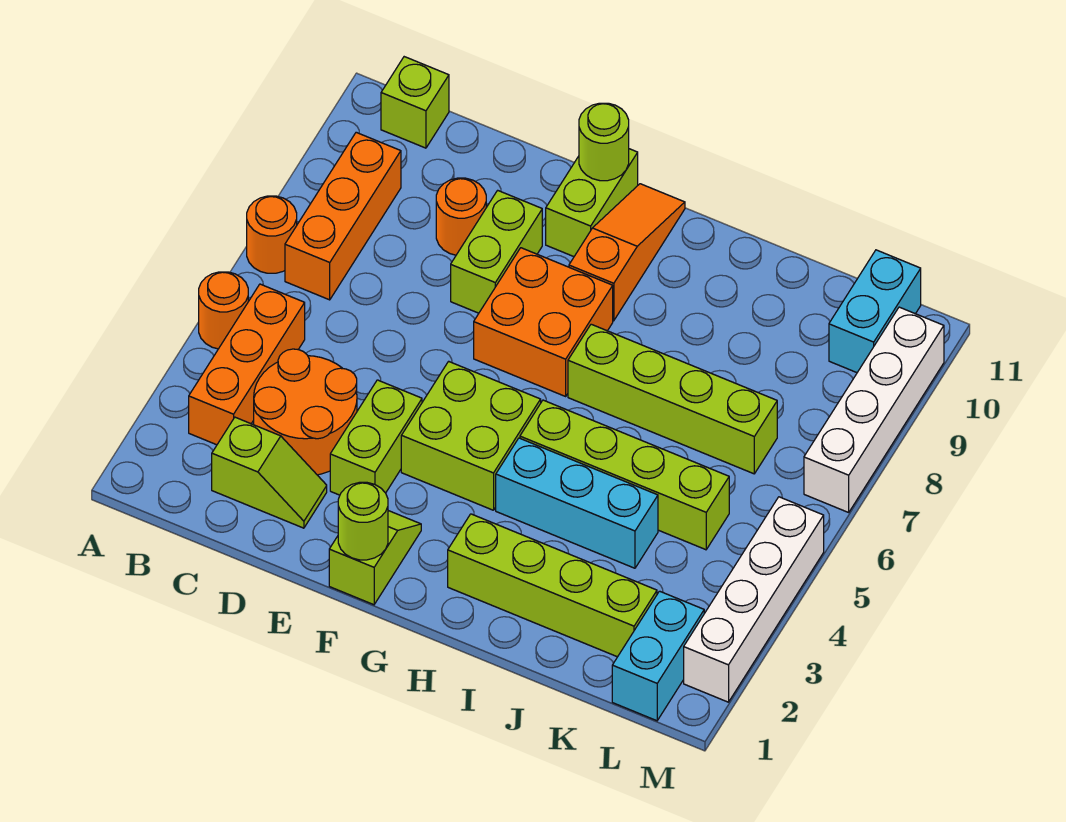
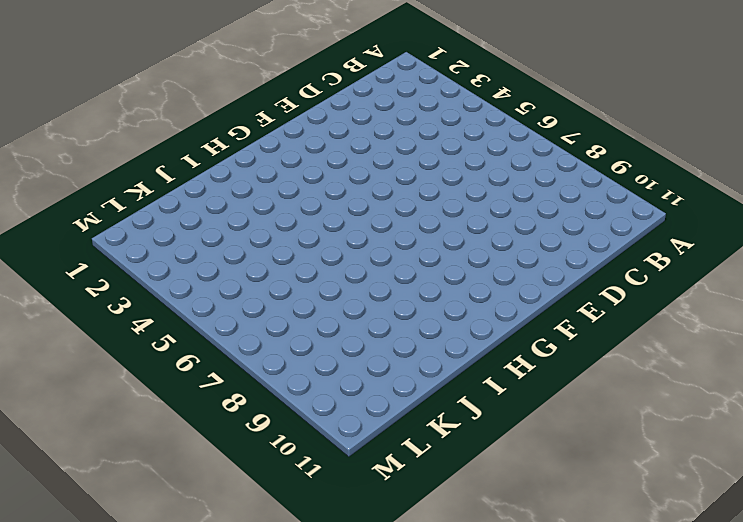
none -> orange 1x1 round brick [199,272,248,349]
none -> orange 1x1 round brick [247,196,297,273]
none -> orange 1x3 brick [189,284,305,445]

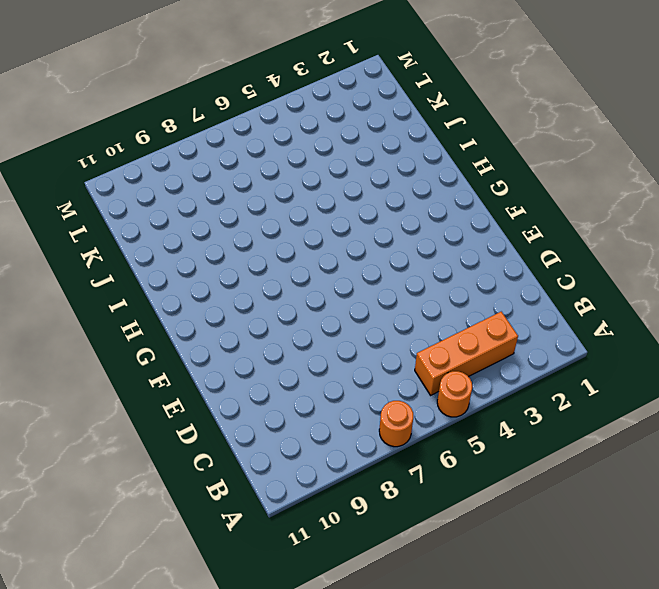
none -> orange 1x3 brick [285,132,401,300]
none -> lime 1x1 brick [381,57,449,148]
none -> lime 1x2 slope [212,417,327,528]

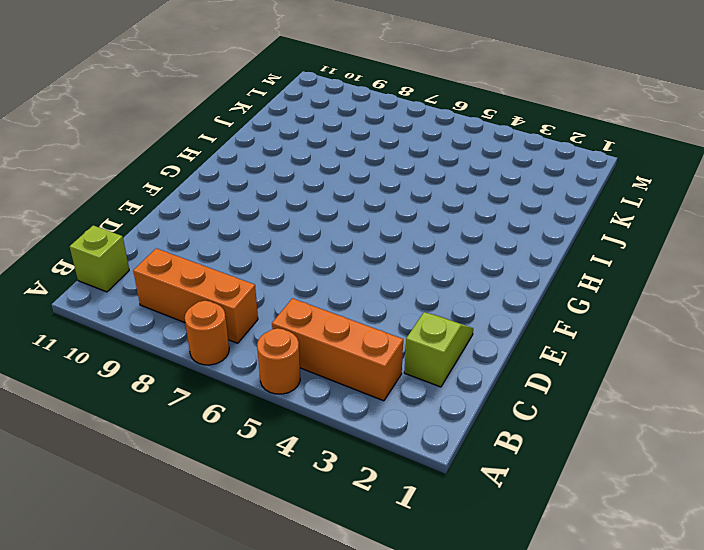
none -> orange 2x2 round brick [254,349,357,475]
none -> orange 1x1 round brick [436,178,486,255]
none -> lime 1x2 brick [330,380,422,495]

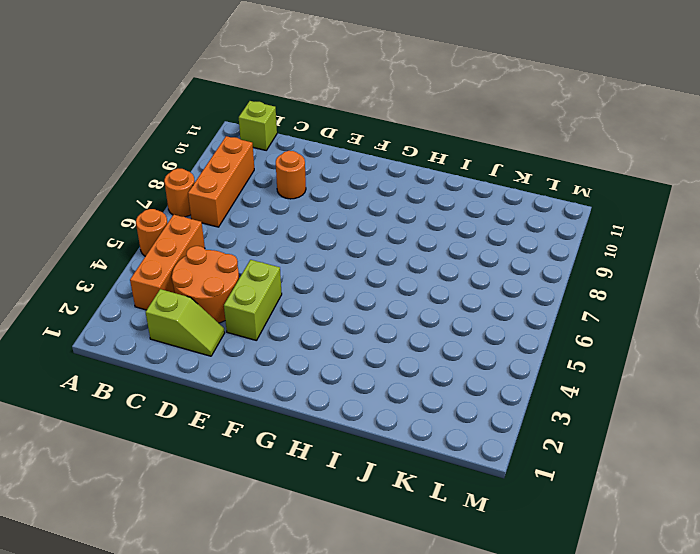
none -> lime 1x2 brick [451,190,542,313]
none -> lime 1x2 slope [329,511,421,605]
none -> lime 2x2 brick [401,361,541,510]

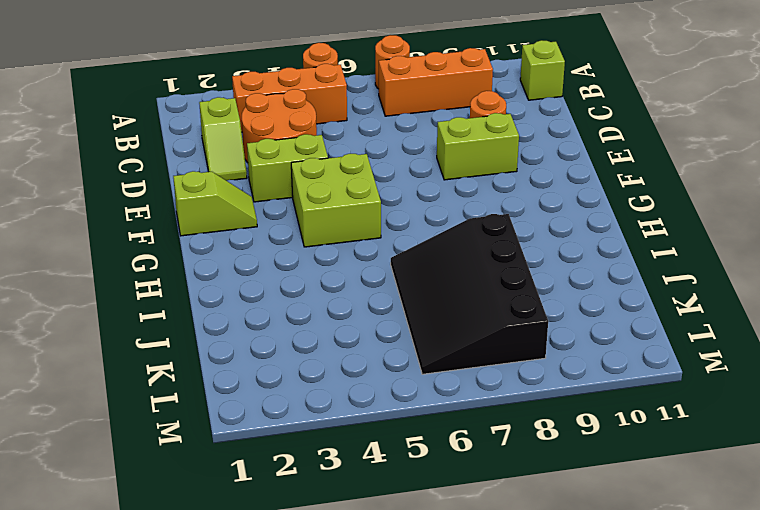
black 3x4 slope [391,214,548,374] -> lime 1x4 brick [568,324,777,474]
none -> orange 2x2 brick [474,248,613,396]
none -> lime 1x2 brick [546,149,638,257]
none -> orange 1x3 slope [569,184,685,321]

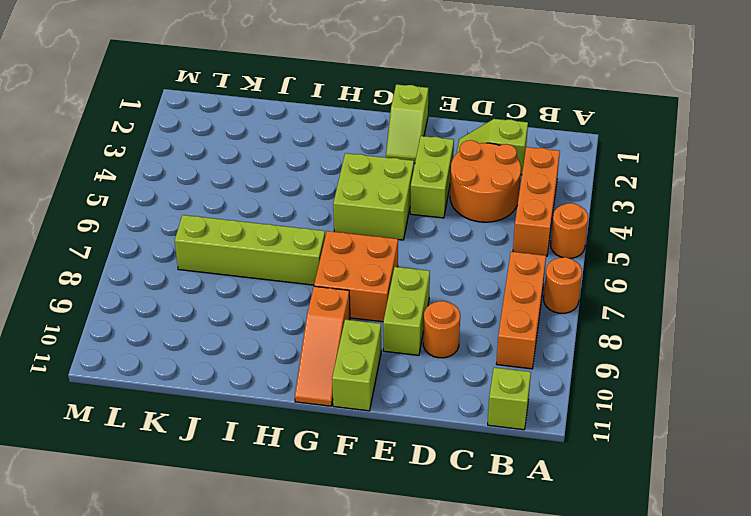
none -> lime 1x4 brick [448,514,657,657]
none -> cyan 1x3 brick [496,438,658,568]
none -> lime 1x4 brick [520,400,729,550]

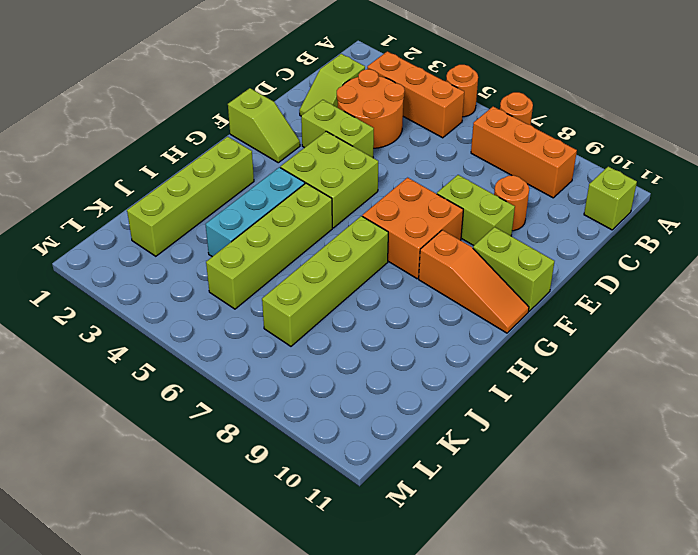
none -> cyan 1x2 brick [612,591,704,721]
none -> cyan 1x2 brick [829,250,921,373]
none -> white 1x4 brick [684,497,824,702]

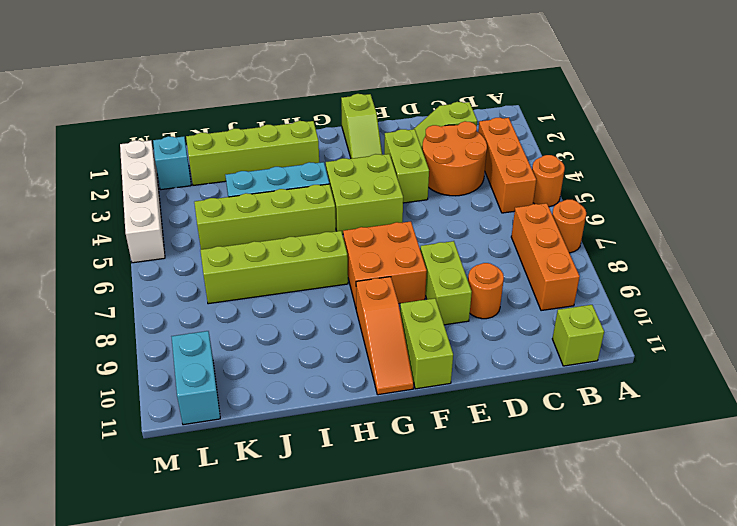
cyan 1x1 brick [153,136,191,190] -> cyan 1x2 brick [612,591,704,721]
none -> white 1x4 brick [804,307,944,512]
none -> lime 1x1 round brick [338,482,388,560]
none -> lime 1x1 round brick [579,103,629,181]

